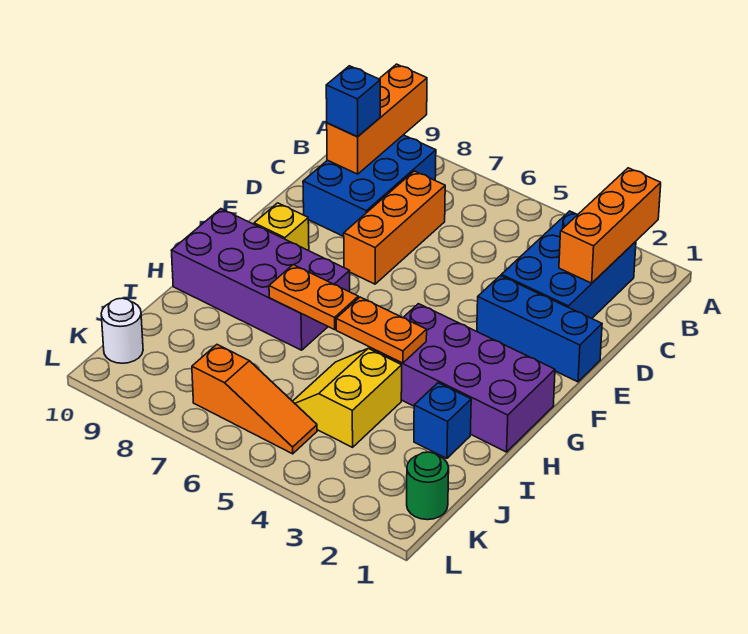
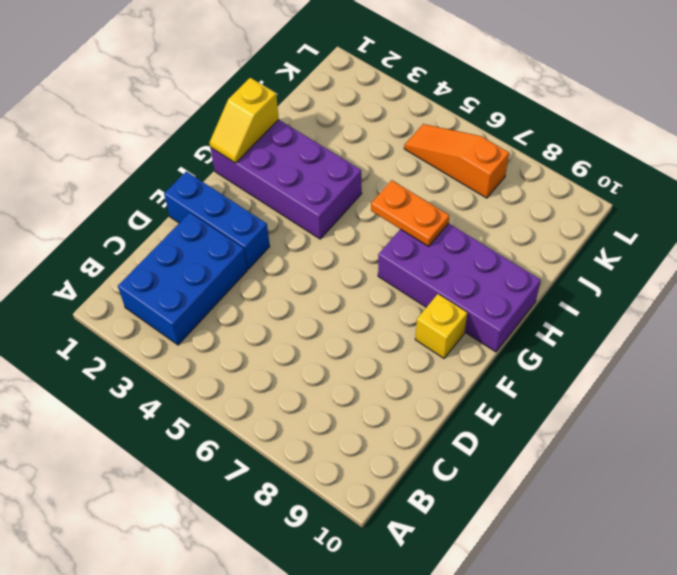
yellow 1x2 slope [209,78,279,163] -> none
none -> blue 2x3 brick [303,135,436,236]
none -> orange 1x3 brick [344,171,445,284]
none -> blue 1x1 brick [414,383,471,458]

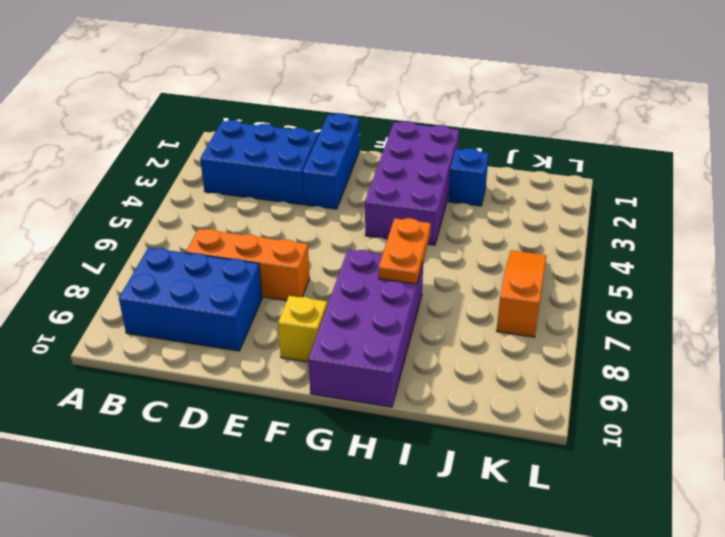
none -> yellow 2x2 slope [293,348,402,447]
none -> green 1x1 round brick [407,452,449,520]
none -> white 1x1 round brick [101,298,143,363]

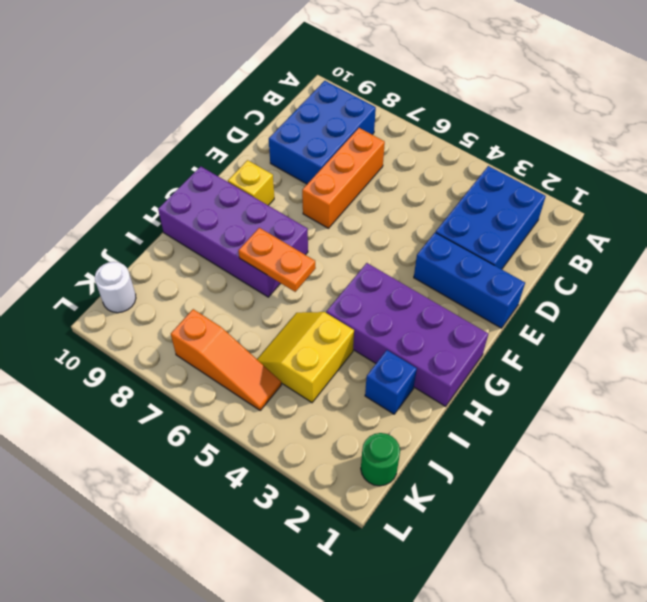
none -> orange 1x3 brick [559,168,661,283]
none -> orange 1x3 brick [327,64,427,174]
none -> orange 1x2 plate [336,297,427,363]

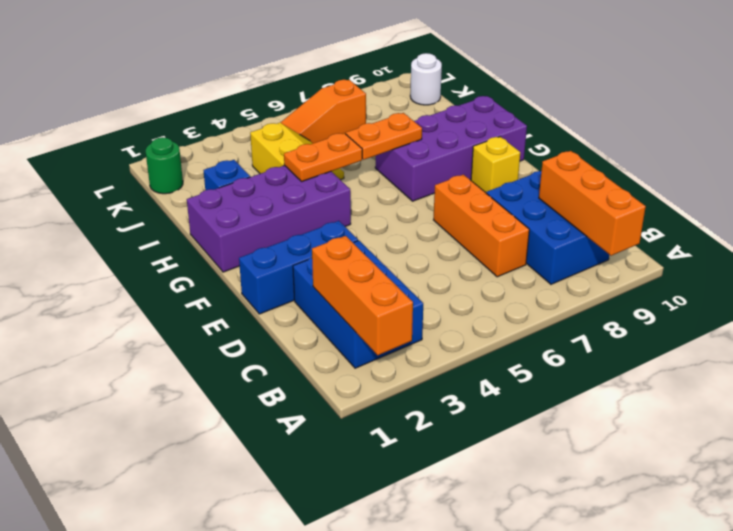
none -> blue 1x1 brick [326,66,380,137]

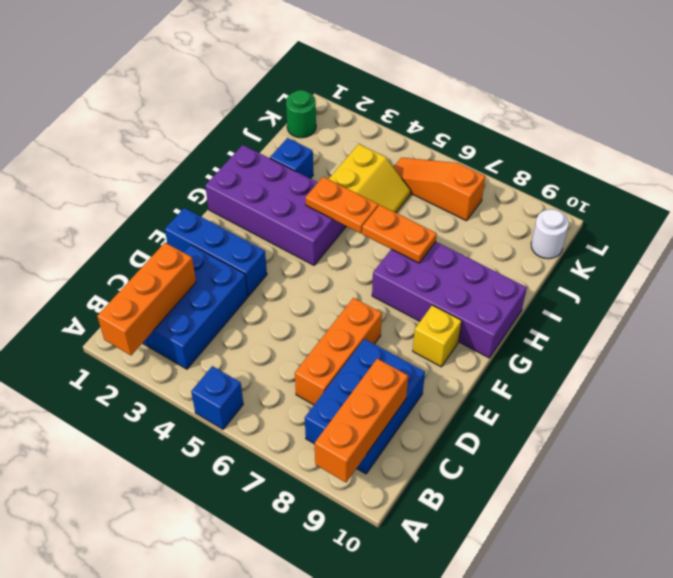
blue 1x1 brick [191,366,243,429] -> blue 1x1 brick moved to [326,66,380,137]

